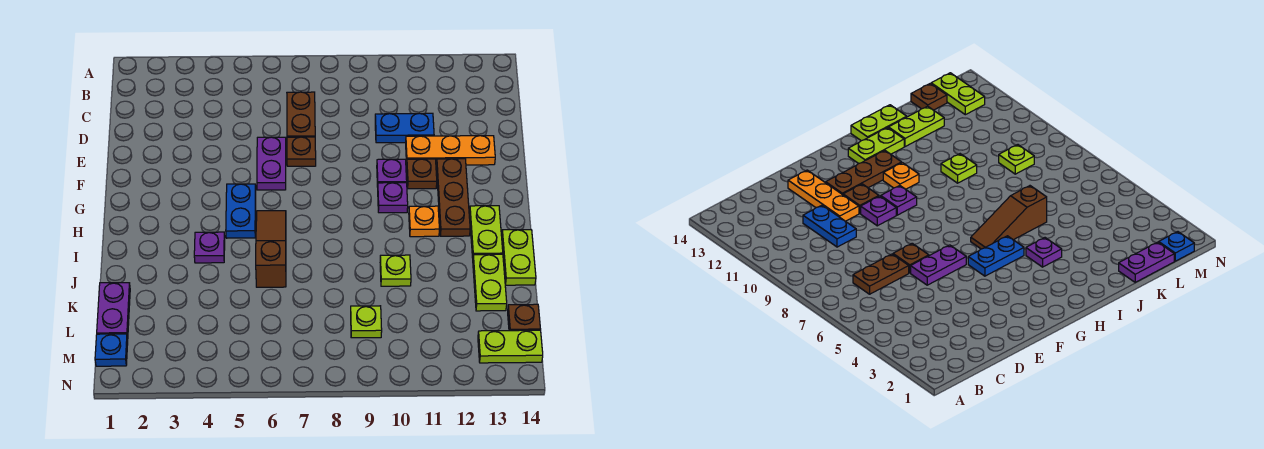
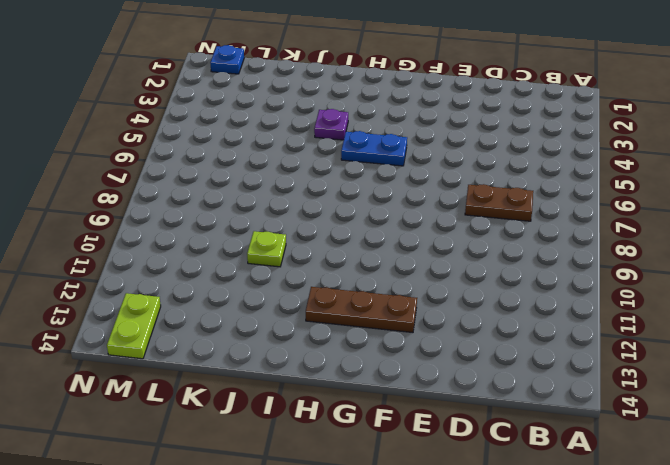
none -> blue 1x2 plate [375,113,434,143]
none -> purple 1x2 plate [257,137,286,190]
none -> brown 1x1 plate [287,137,316,166]

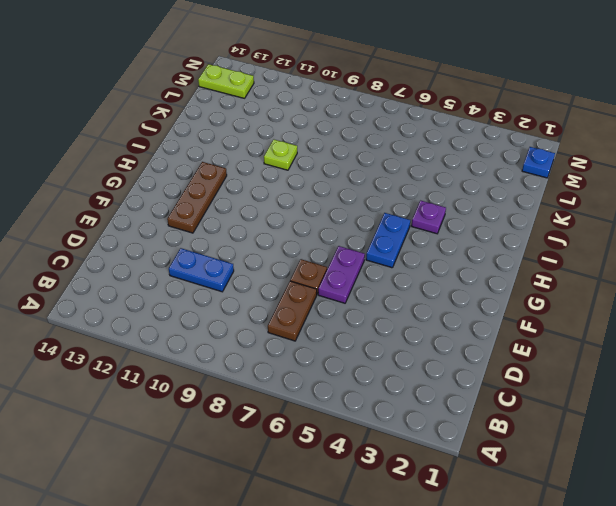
none -> orange 1x3 plate [406,136,495,165]
none -> purple 1x1 plate [377,159,407,187]
none -> brown 1x1 plate [407,159,437,189]

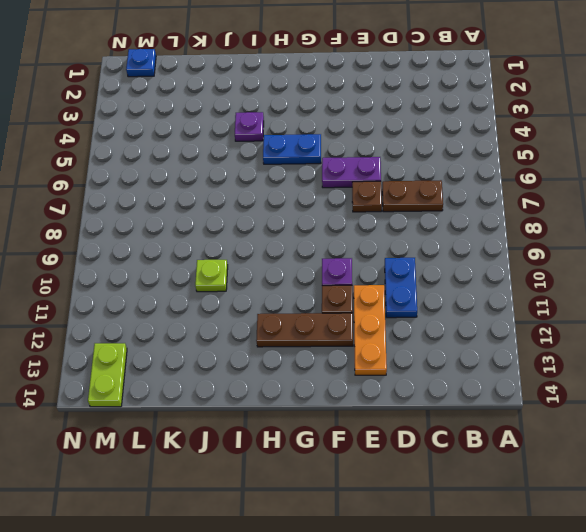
none -> purple 1x1 plate [378,183,408,213]
none -> brown 1x3 slope [256,211,286,287]
none -> orange 1x1 plate [409,206,439,237]

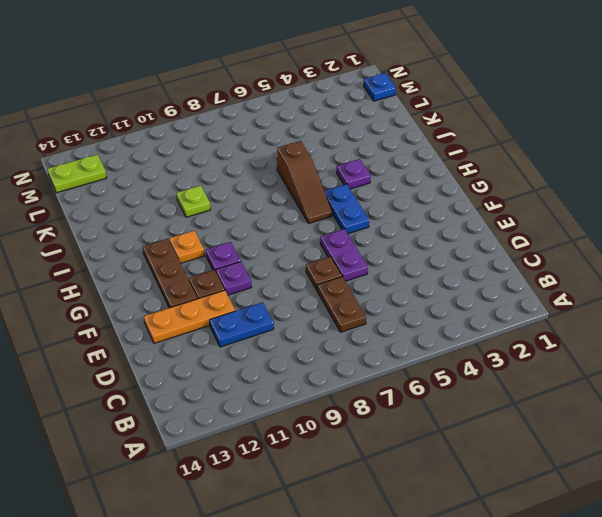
none -> lime 1x2 plate [469,206,503,258]
none -> lime 1x2 plate [502,230,536,285]
none -> lime 1x2 plate [473,254,507,311]

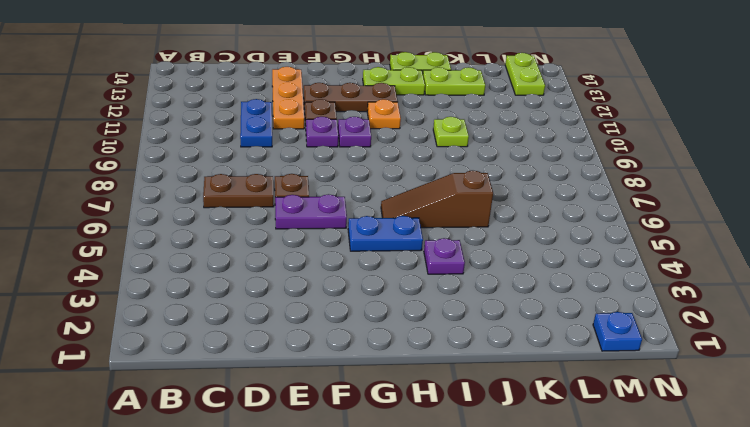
none -> purple 1x2 plate [97,283,130,339]
none -> lime 1x1 plate [351,306,382,338]
none -> brown 1x1 plate [508,304,540,331]

